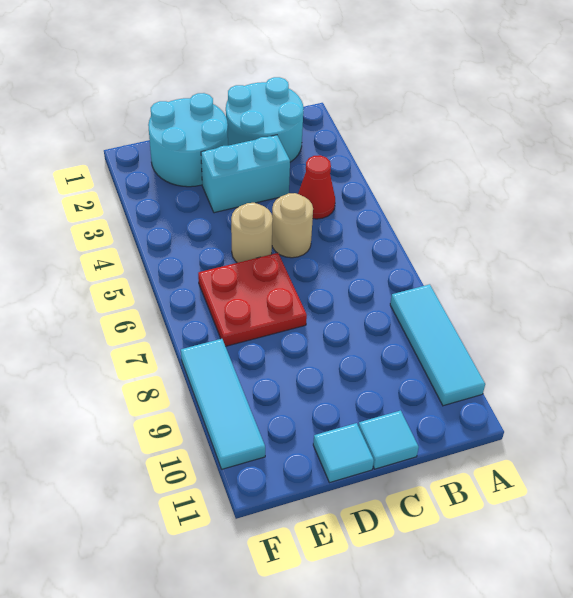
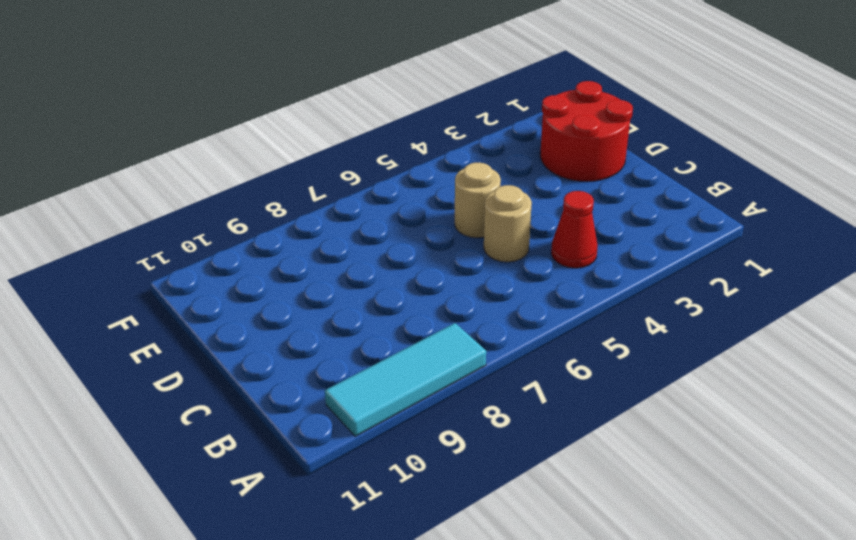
red 2x2 round brick [540,81,633,182] -> cyan 2x2 round brick [148,93,228,187]
none -> cyan 2x2 round brick [226,77,304,162]
none -> cyan 1x2 brick [201,135,290,213]

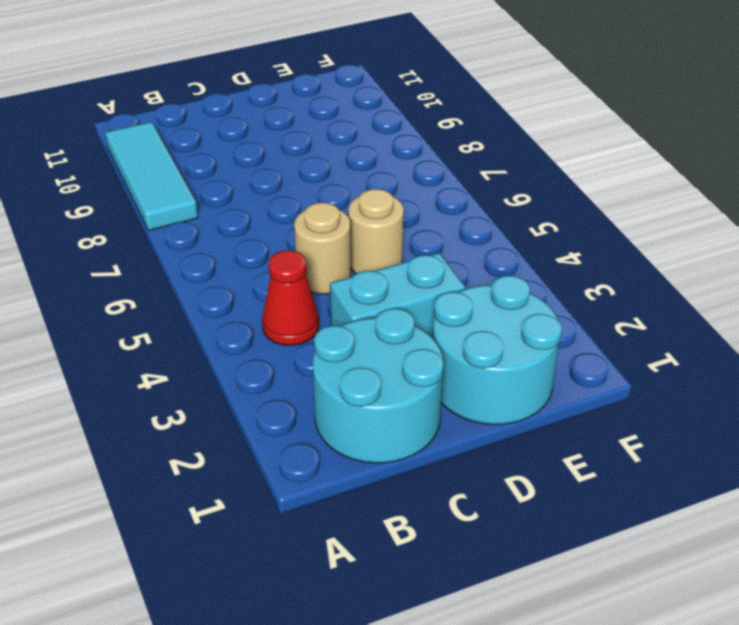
none -> cyan 1x1 tile [358,410,419,469]
none -> red 2x2 plate [198,253,307,346]

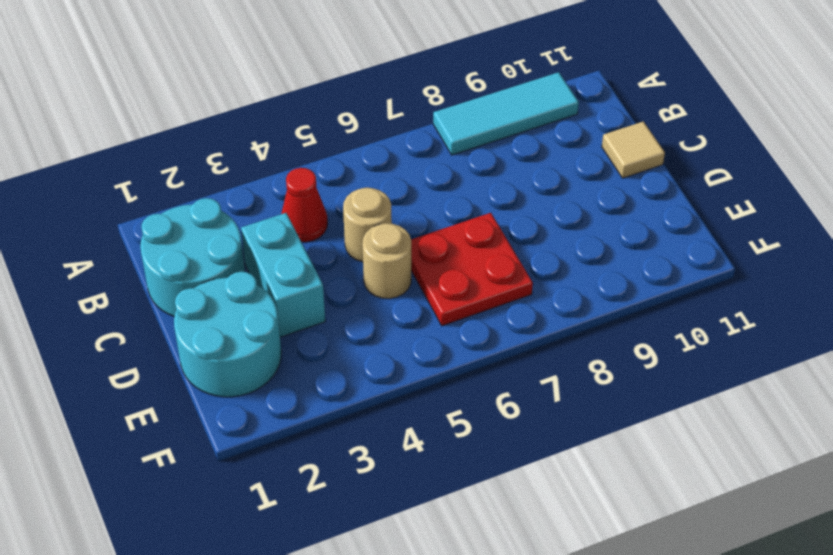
tan 1x1 tile [602,121,665,178] -> cyan 1x1 tile [358,410,419,469]
none -> cyan 1x1 tile [313,423,374,483]
none -> cyan 1x3 tile [181,339,265,469]

